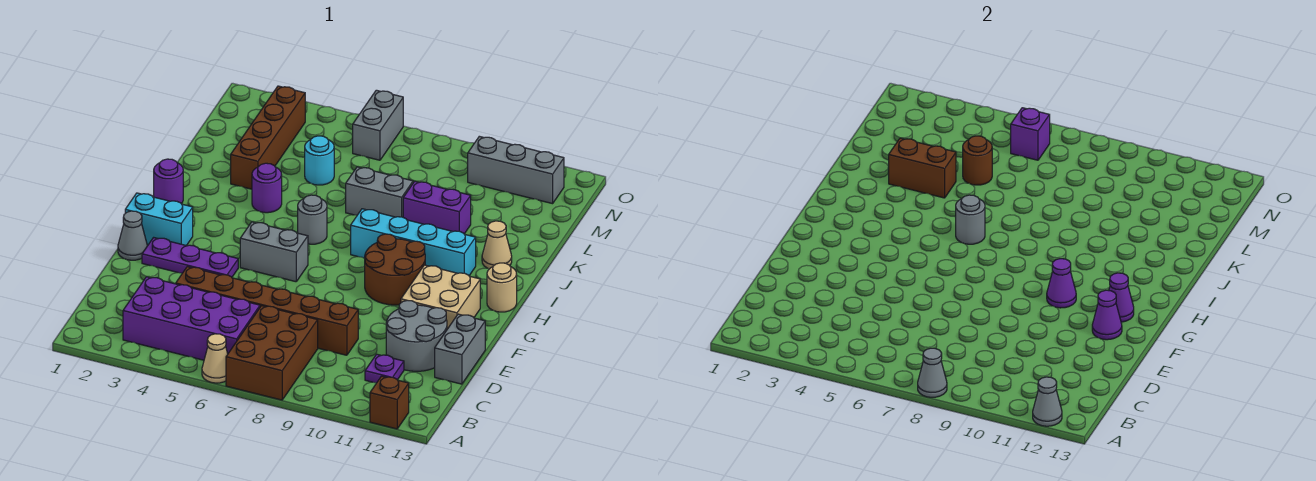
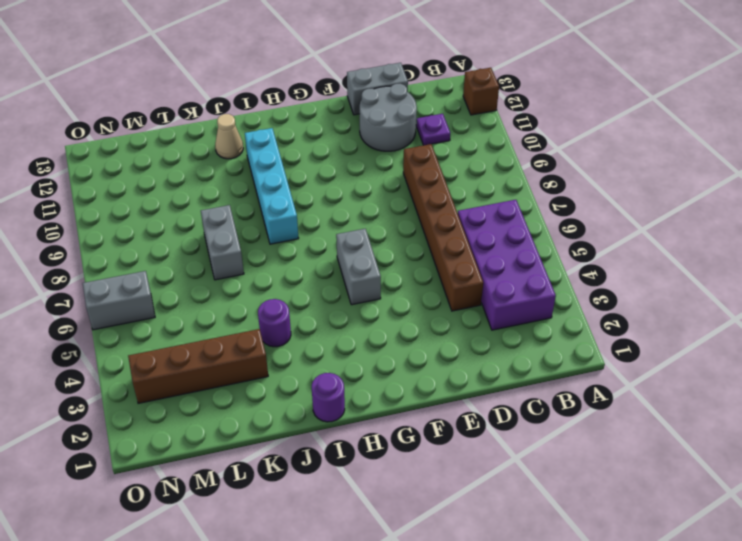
none -> tan 1x1 cone [202,334,228,383]
none -> brown 2x3 brick [226,306,318,400]
none -> grey 1x1 cone [118,211,147,260]
none -> purple 1x3 plate [142,237,238,277]

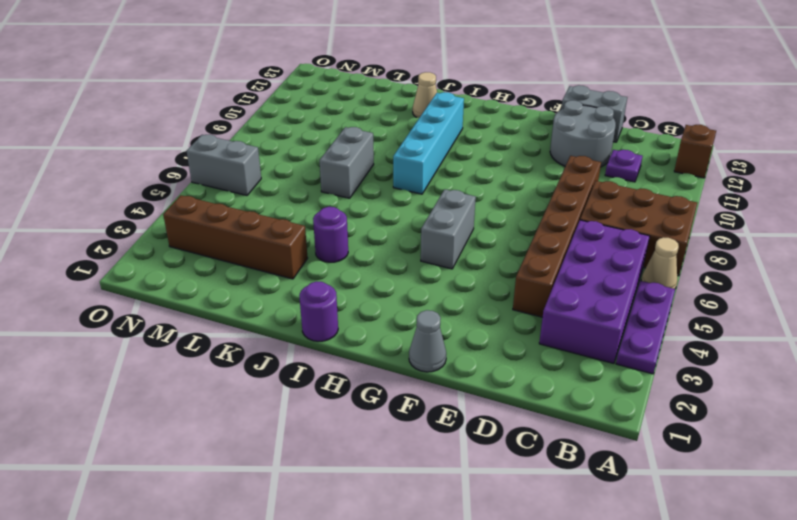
purple 1x3 plate [616,281,675,374] -> purple 1x3 plate moved to [142,237,238,277]
none -> tan 2x2 brick [401,265,480,329]
none -> cyan 1x2 brick [125,193,193,246]
none -> brown 2x2 round brick [365,234,425,305]
none -> tan 1x1 round brick [487,263,517,312]

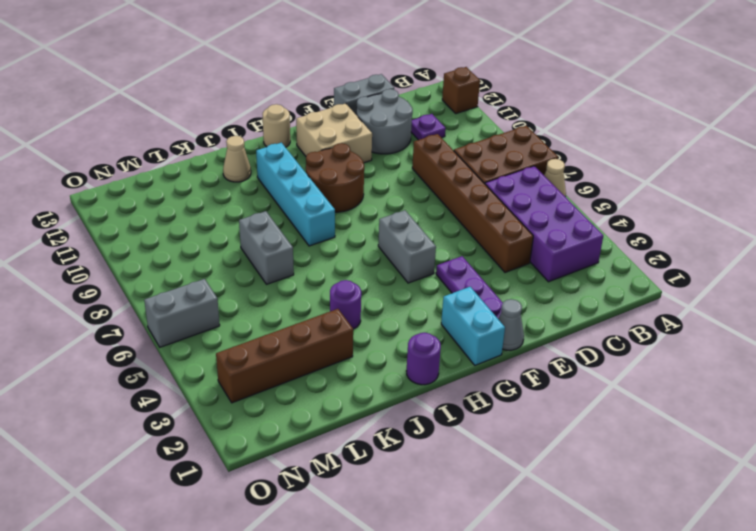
none -> grey 1x1 round brick [298,195,327,244]
none -> purple 1x2 brick [403,181,471,234]
none -> cyan 1x1 round brick [305,136,334,185]
none -> grey 1x3 brick [468,136,564,204]

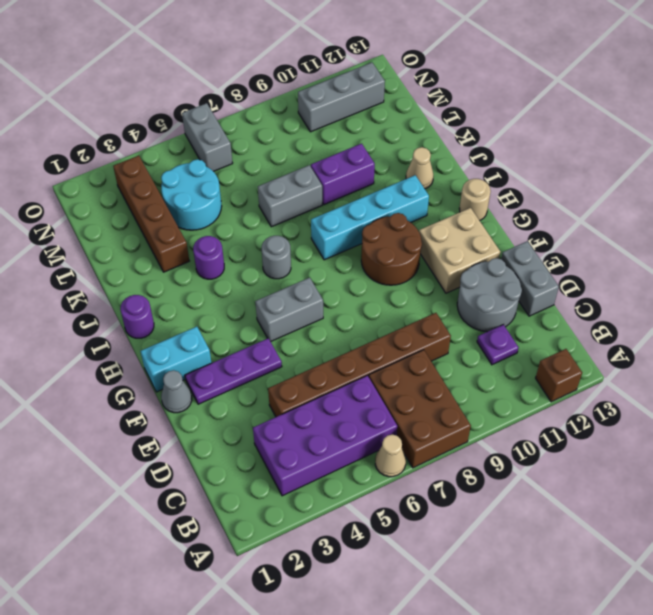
cyan 2x2 round brick [161,159,222,230] -> cyan 1x1 round brick [305,136,334,185]
none -> grey 1x1 cone [918,348,947,397]
none -> grey 1x1 cone [1033,377,1062,426]
none -> purple 1x1 cone [1092,290,1122,340]
none -> purple 1x1 cone [1047,259,1076,308]

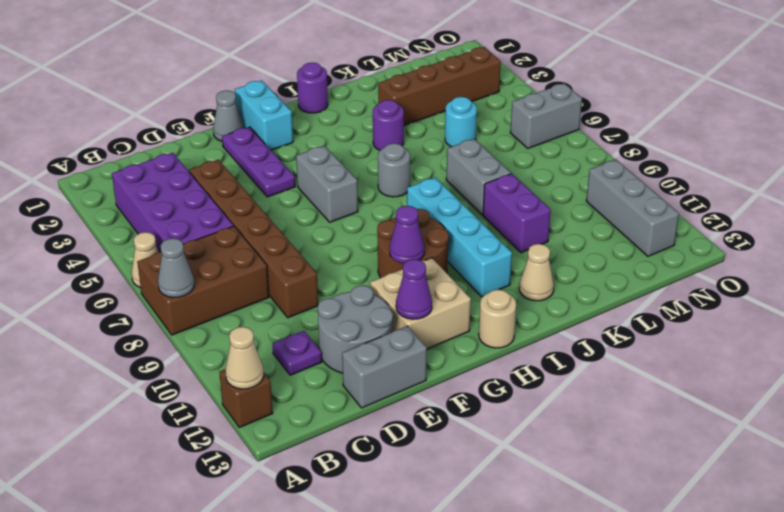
tan 1x1 cone [225,327,264,389] -> grey 1x1 cone [1033,377,1062,426]
none -> purple 1x1 cone [1109,273,1134,322]
none -> grey 1x1 round brick [956,195,985,244]
none -> brown 1x2 brick [889,138,956,198]
none -> brown 1x1 round brick [963,136,992,185]

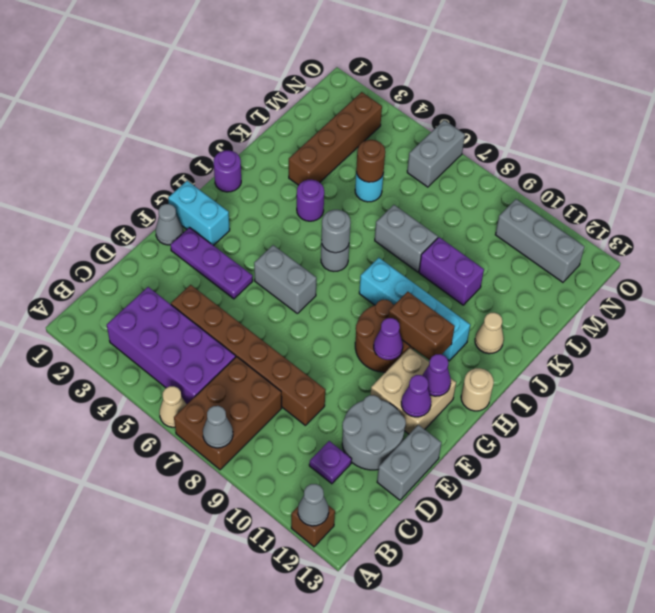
brown 1x2 brick [388,292,455,360] -> brown 1x2 brick moved to [889,138,956,198]
none -> purple 1x1 brick [1011,108,1050,160]

